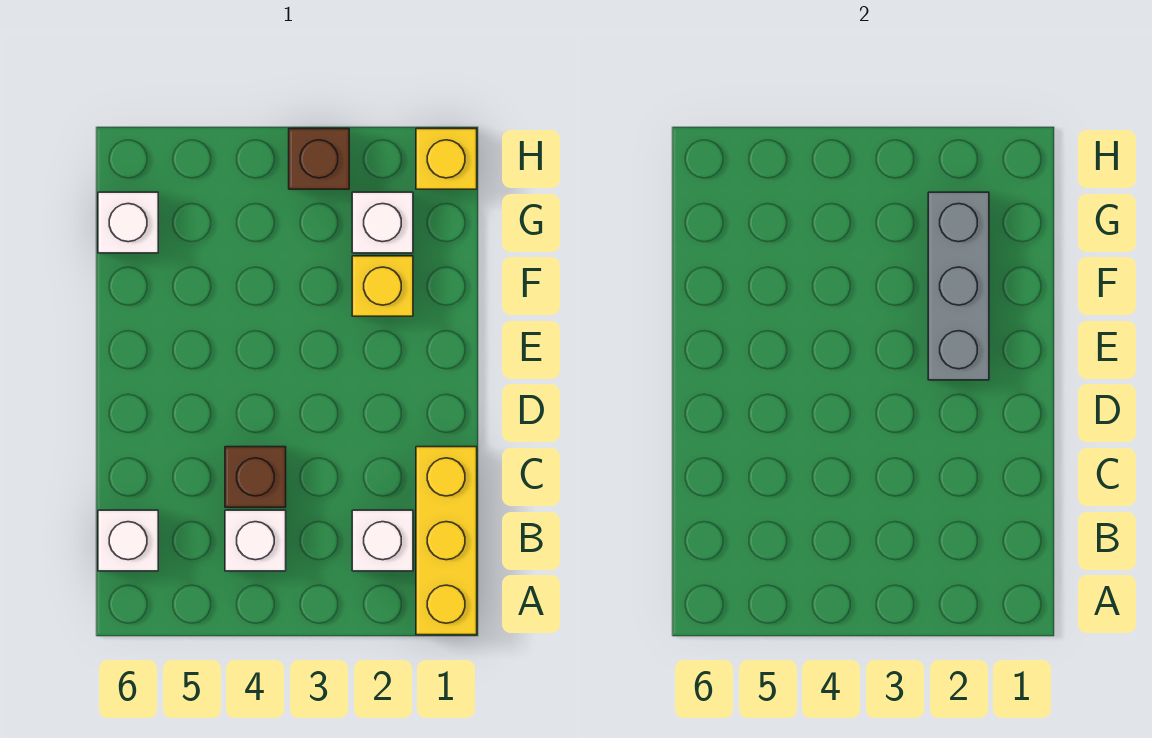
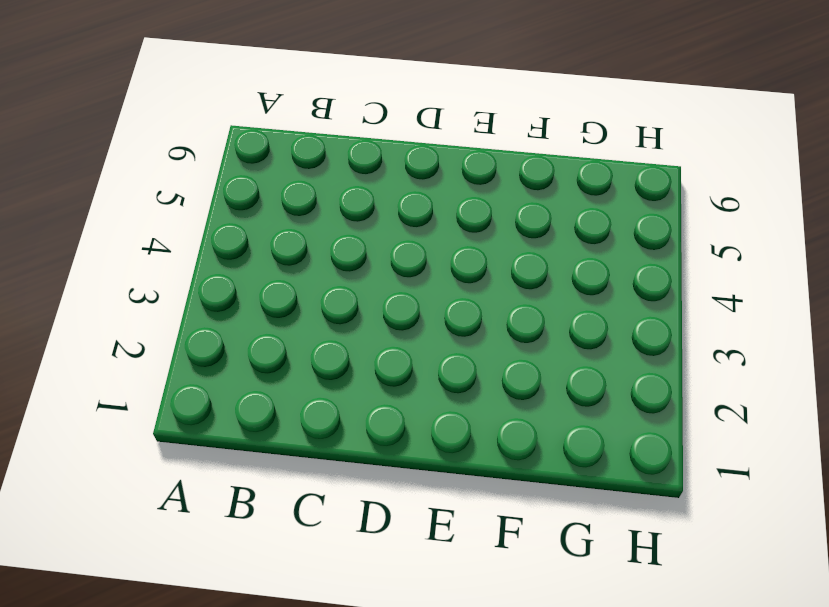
none -> yellow 1x3 brick [416,447,477,635]
none -> white 1x1 brick [352,510,413,571]

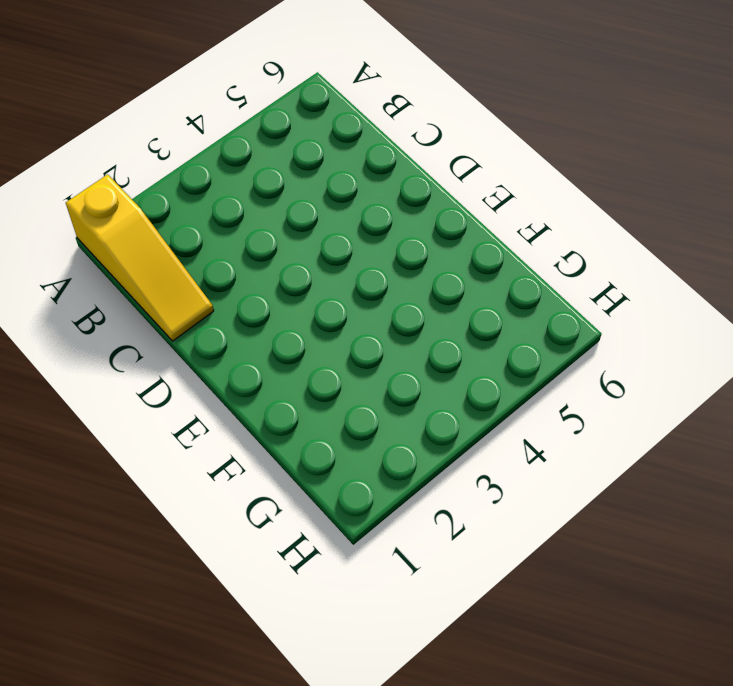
yellow 1x3 slope [66,174,214,341] -> yellow 1x3 brick [416,447,477,635]
none -> white 1x1 brick [352,510,413,571]
none -> white 1x1 brick [225,510,286,571]

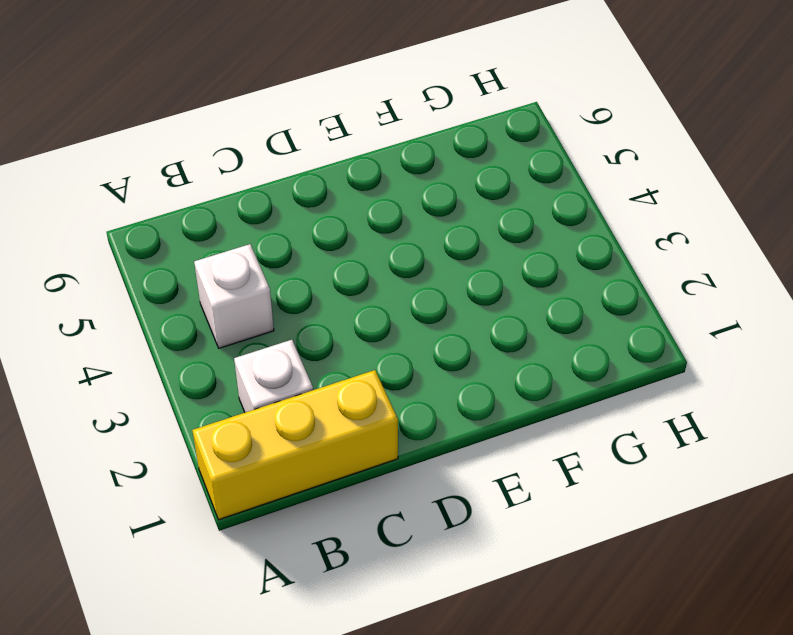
none -> white 1x1 brick [98,510,158,571]
none -> brown 1x1 brick [225,447,286,507]

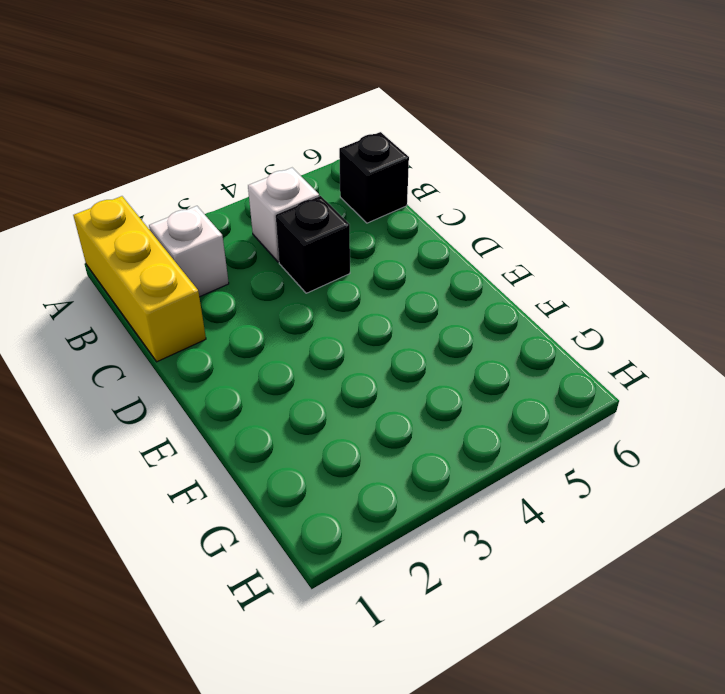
black 1x1 brick [339,132,409,223] -> white 1x1 brick [98,510,158,571]
black 1x1 brick [276,196,350,293] -> brown 1x1 brick [225,447,286,507]
none -> yellow 1x1 brick [352,256,413,316]
none -> white 1x1 brick [352,192,413,253]

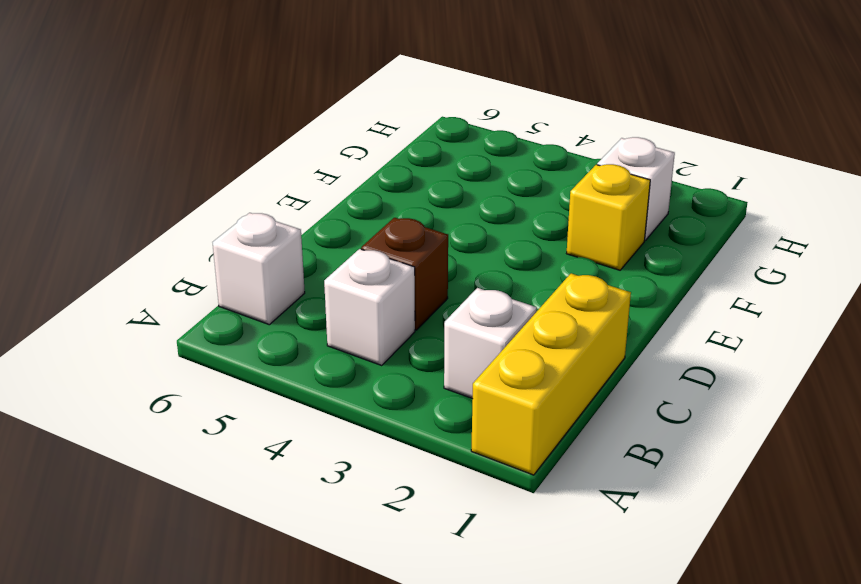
none -> white 1x1 brick [98,192,158,253]
none -> yellow 1x1 brick [416,129,477,189]

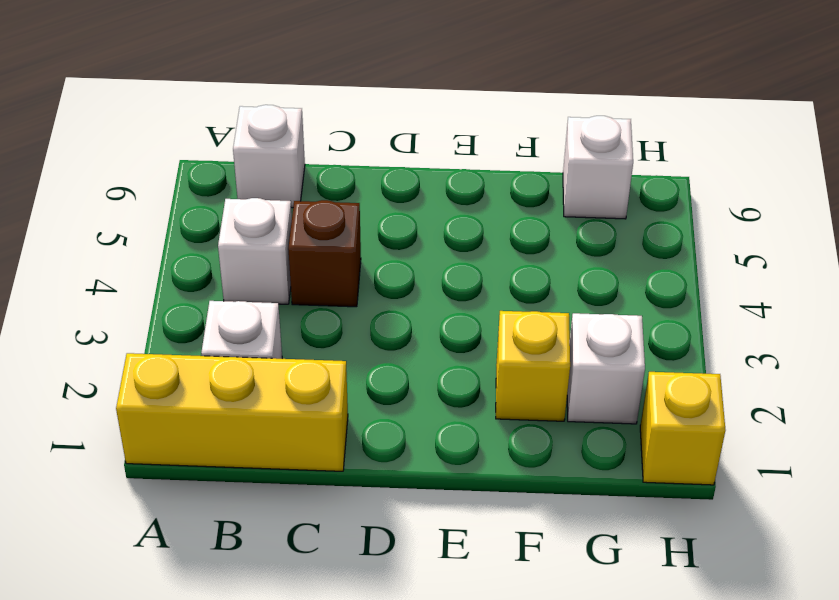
none -> brown 1x1 brick [289,129,349,189]
none -> grey 1x3 brick [928,192,989,380]

